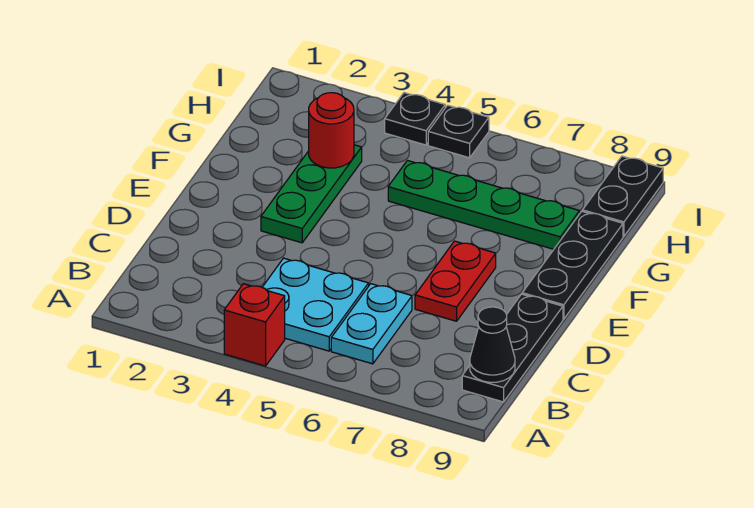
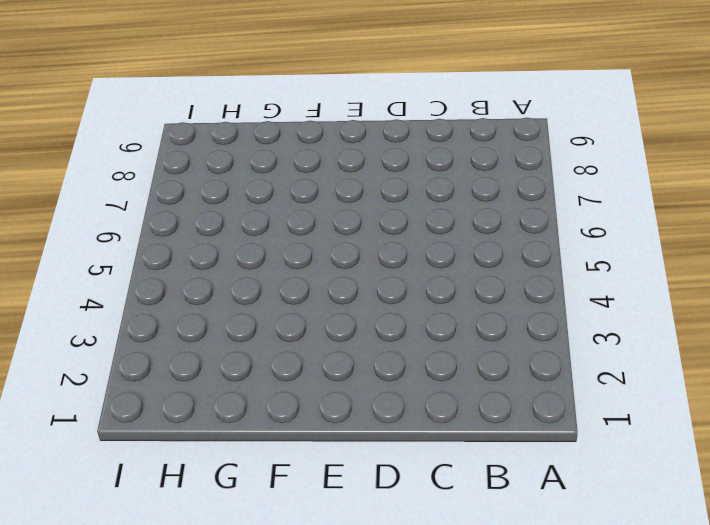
none -> red 1x1 brick [224,284,285,366]
none -> cyan 2x2 plate [262,258,369,351]
none -> cyan 1x2 plate [331,284,412,364]

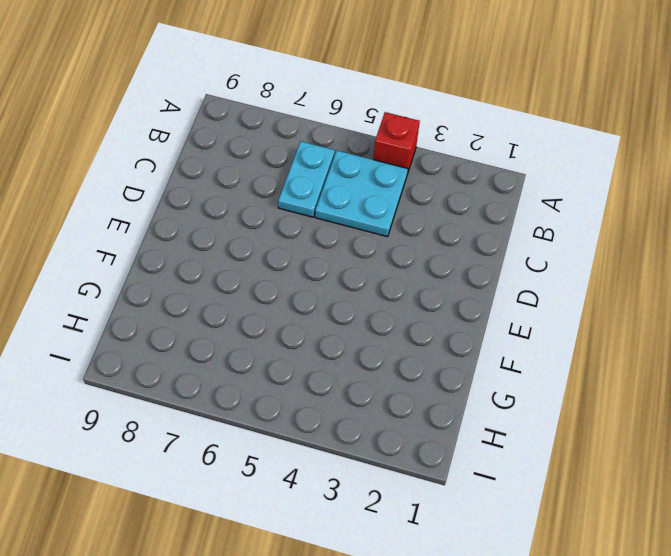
none -> black 1x3 plate [462,294,563,402]
none -> red 1x2 plate [415,241,496,321]
none -> green 1x3 plate [261,145,362,243]

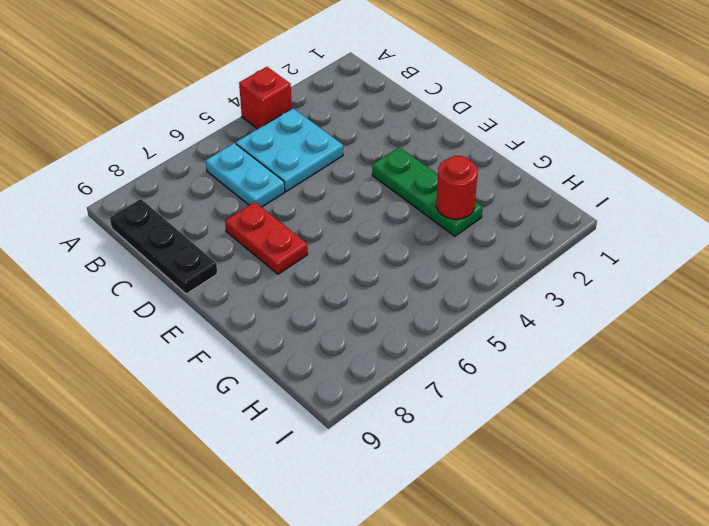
none -> black 1x3 plate [522,211,623,319]
none -> green 1x4 plate [388,161,580,249]
none -> black 1x2 plate [583,156,663,236]

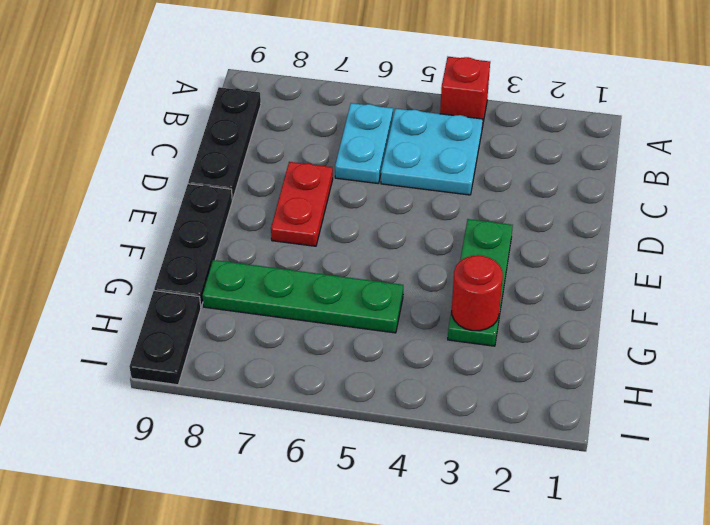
none -> black 1x1 plate [385,93,445,145]
none -> black 1x1 plate [428,105,489,158]
none -> black 1x1 cone [470,307,515,382]

